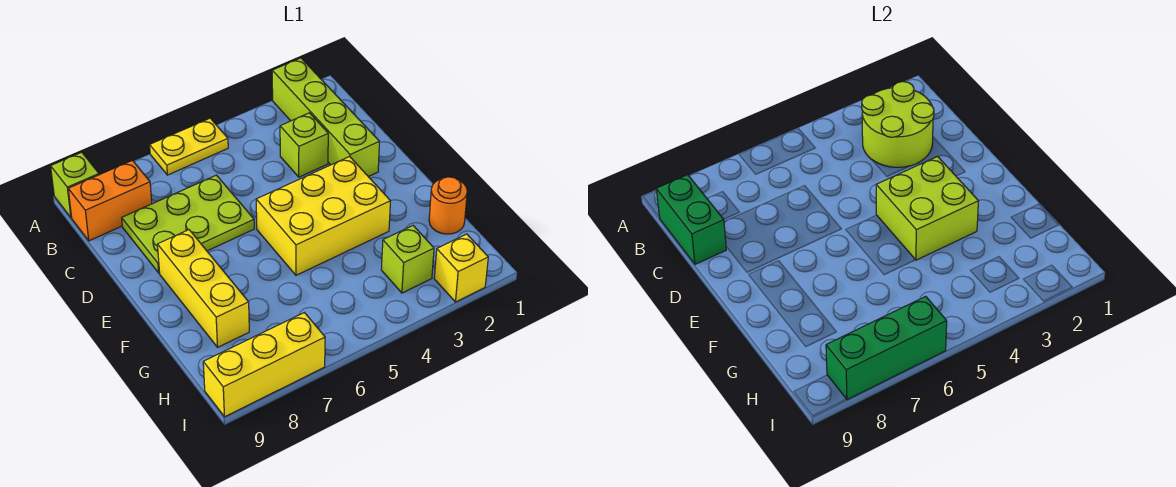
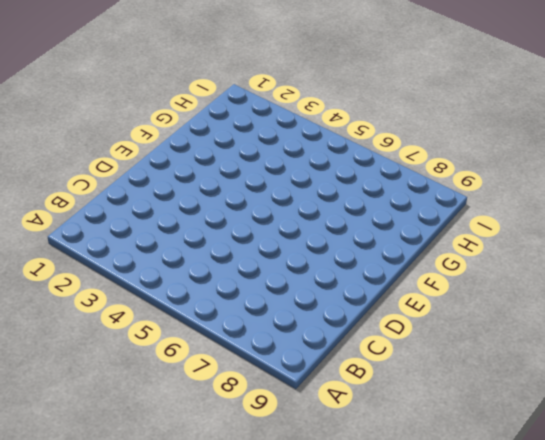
none -> lime 1x4 brick [272,58,380,177]
none -> yellow 1x2 plate [150,118,228,175]
none -> lime 1x1 brick [51,152,99,218]

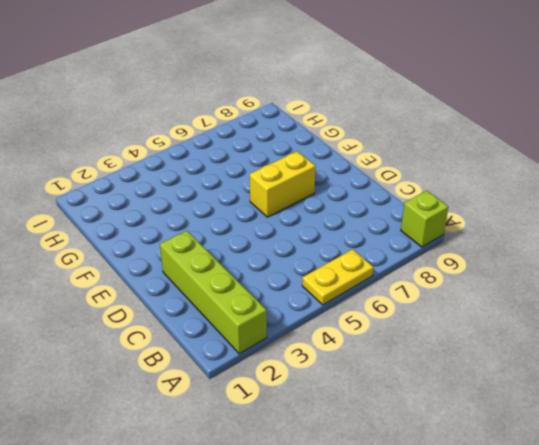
yellow 1x2 brick [250,151,316,217] -> none
none -> orange 1x2 brick [68,160,152,241]
none -> lime 1x1 brick [280,113,328,177]
none -> lime 2x3 plate [122,175,254,273]

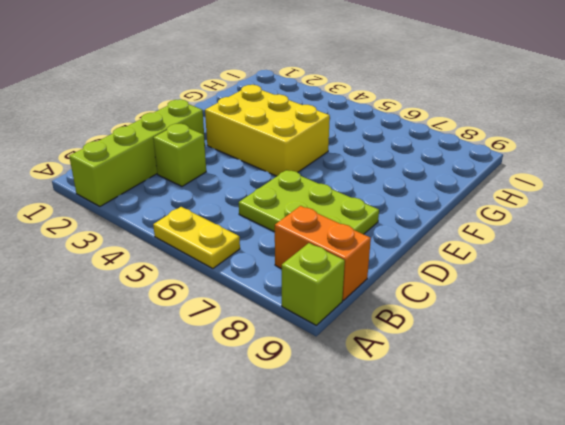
none -> yellow 1x3 brick [157,230,249,347]
none -> orange 1x1 round brick [429,177,467,234]
none -> lime 1x1 brick [381,226,434,293]

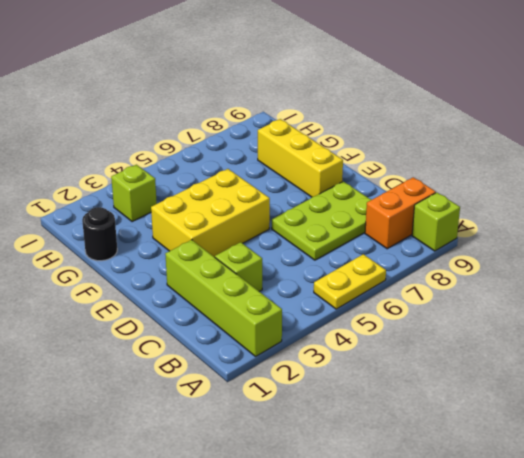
black 1x1 round brick [82,207,117,261] -> orange 1x1 round brick [429,177,467,234]
none -> yellow 1x1 brick [434,234,488,302]
none -> yellow 1x3 brick [203,313,325,417]
none -> lime 2x2 round brick [862,82,934,167]

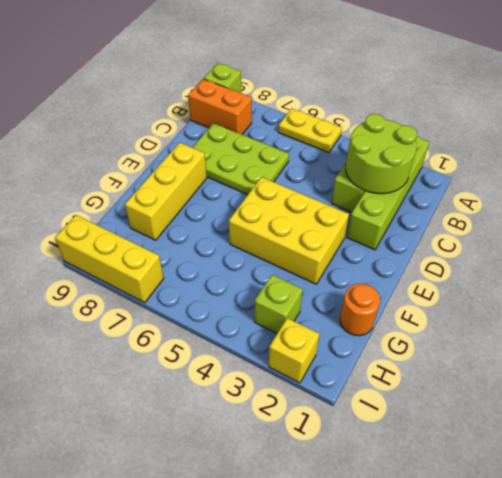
none -> green 1x2 brick [656,175,726,264]
none -> lime 2x2 brick [876,156,978,260]
none -> green 1x3 brick [826,296,947,400]

